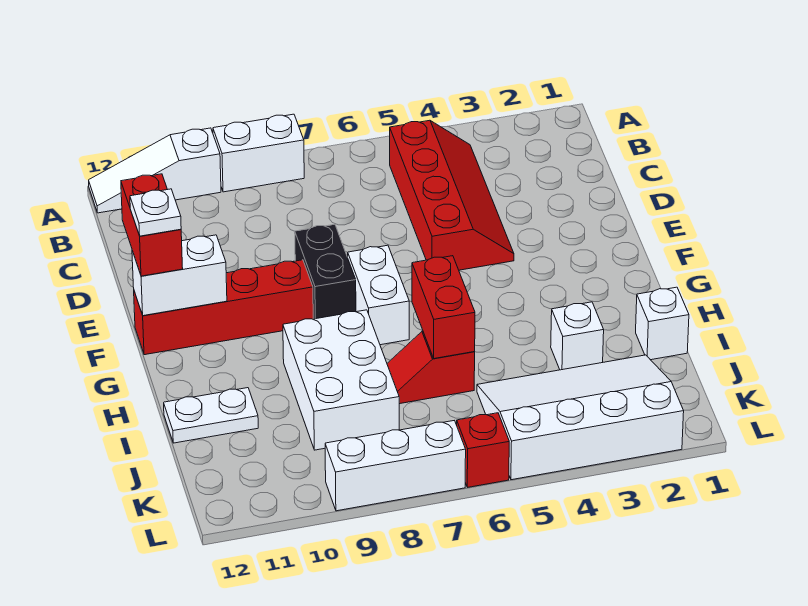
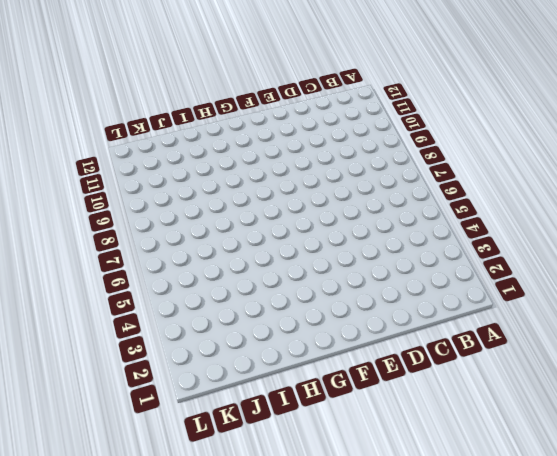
none -> white 1x2 brick [213,114,304,192]
none -> white 1x3 slope [89,128,221,213]
none -> red 2x4 slope [390,120,514,270]

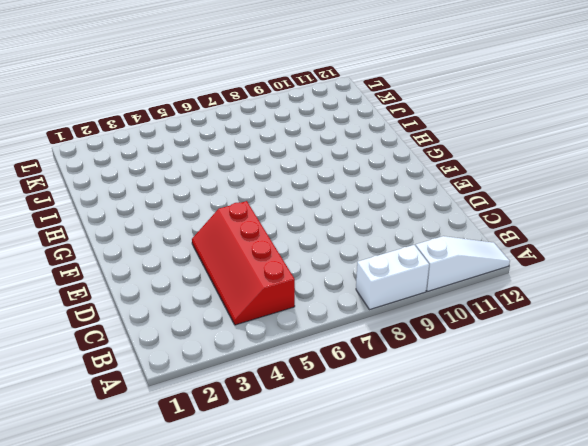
none -> black 1x2 brick [295,224,356,319]
none -> white 1x2 brick [348,245,409,345]
none -> red 1x4 brick [134,260,313,355]

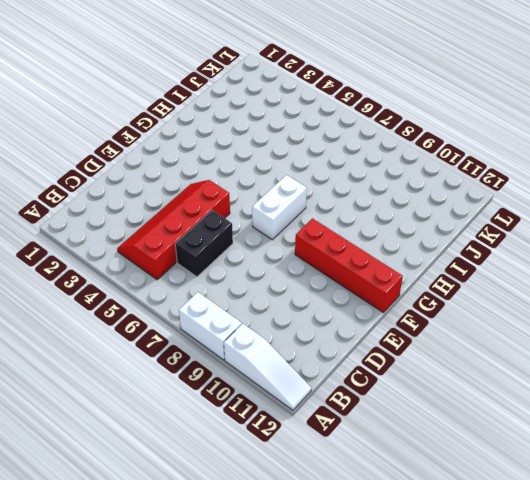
black 1x2 brick [175,210,233,277] -> black 1x2 brick moved to [295,224,356,319]
none -> white 2x3 brick [283,310,399,450]
none -> white 1x1 brick [636,287,689,360]
none -> white 1x1 brick [551,302,604,370]

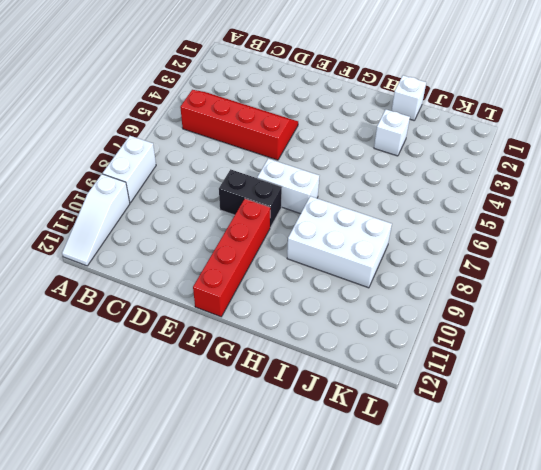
none -> red 1x2 slope [387,331,475,404]
none -> white 1x2 plate [164,388,258,443]
none -> white 3x4 slope [477,355,684,480]

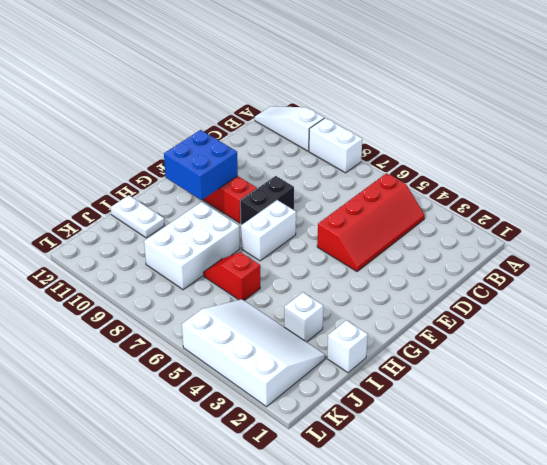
blue 2x2 brick [164,130,238,200] -> white 1x2 brick [132,235,227,316]
none -> red 1x1 brick [457,413,509,487]
none -> white 1x3 brick [325,421,466,511]
none -> red 1x2 brick [412,256,475,359]

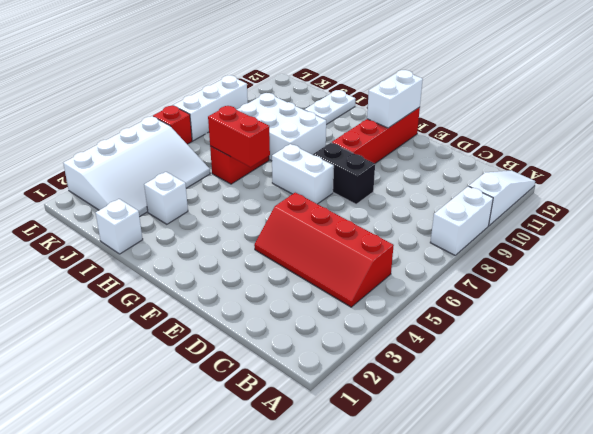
none -> red 1x2 brick [121,174,183,276]
none -> white 1x1 plate [130,189,181,236]

